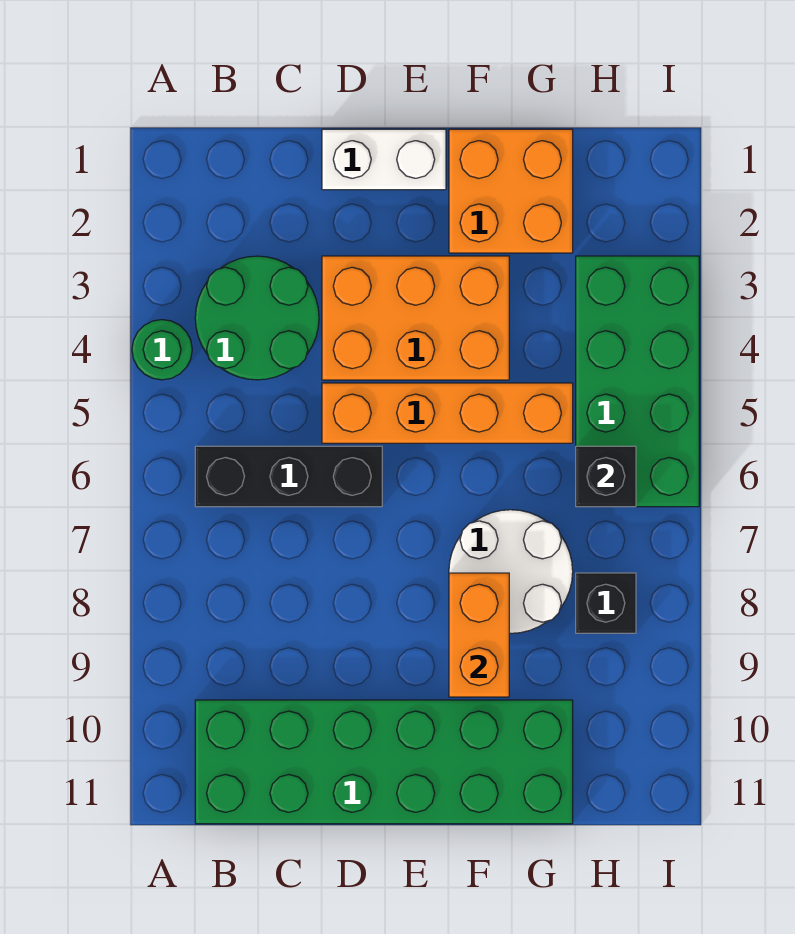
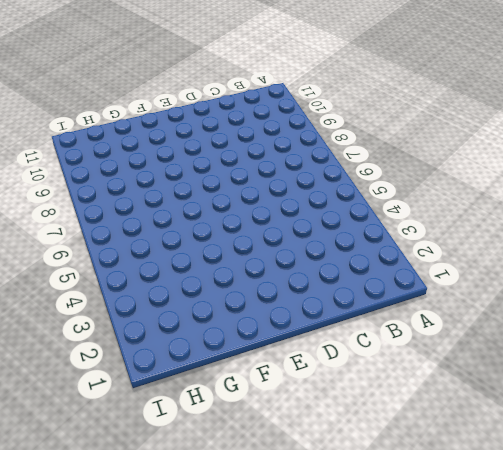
none -> green 1x1 round brick [132,320,192,380]
none -> green 2x2 round brick [195,256,319,380]
none -> black 1x3 brick [195,446,382,507]

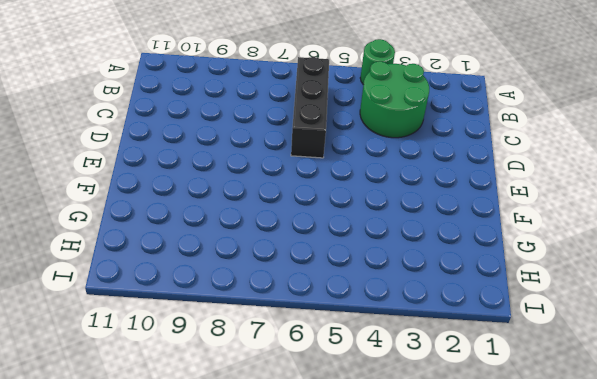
none -> green 2x6 brick [195,700,573,824]
none -> white 1x2 brick [322,129,446,190]
none -> orange 2x3 brick [322,256,509,380]

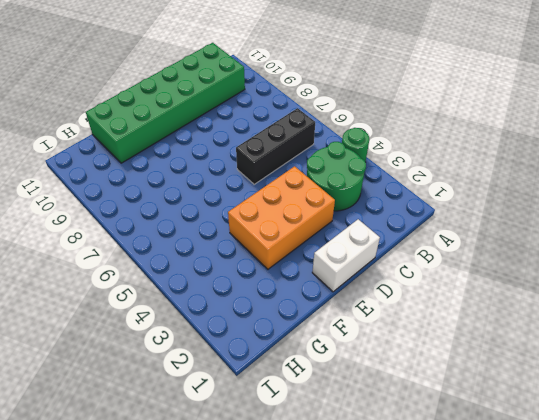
none -> orange 1x4 brick [322,383,573,443]
none -> orange 2x2 brick [449,129,573,253]
none -> white 2x2 round brick [449,510,573,633]

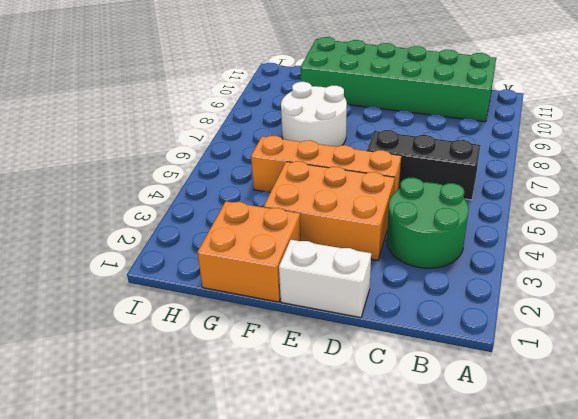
none -> green 1x1 round brick [132,320,192,380]
none -> green 2x4 brick [576,256,699,507]
none -> black 1x1 brick [576,573,636,633]

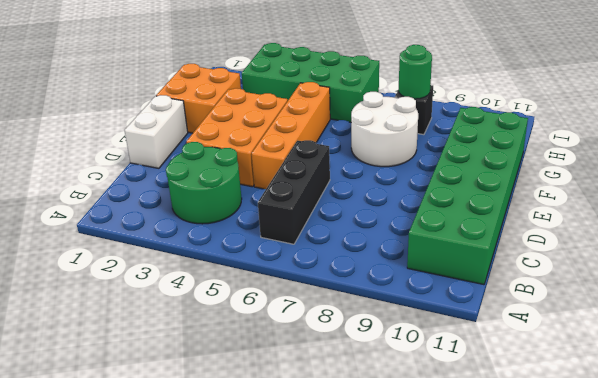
green 1x1 round brick [399,45,432,99] -> green 1x1 round brick moved to [132,320,192,380]
none -> orange 1x2 brick [449,573,509,697]
none -> black 1x1 brick [576,446,636,507]

